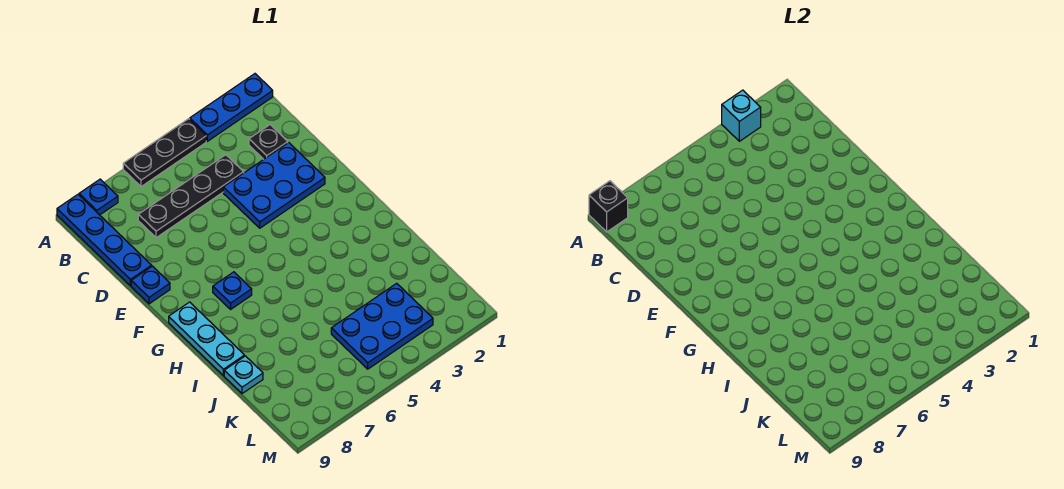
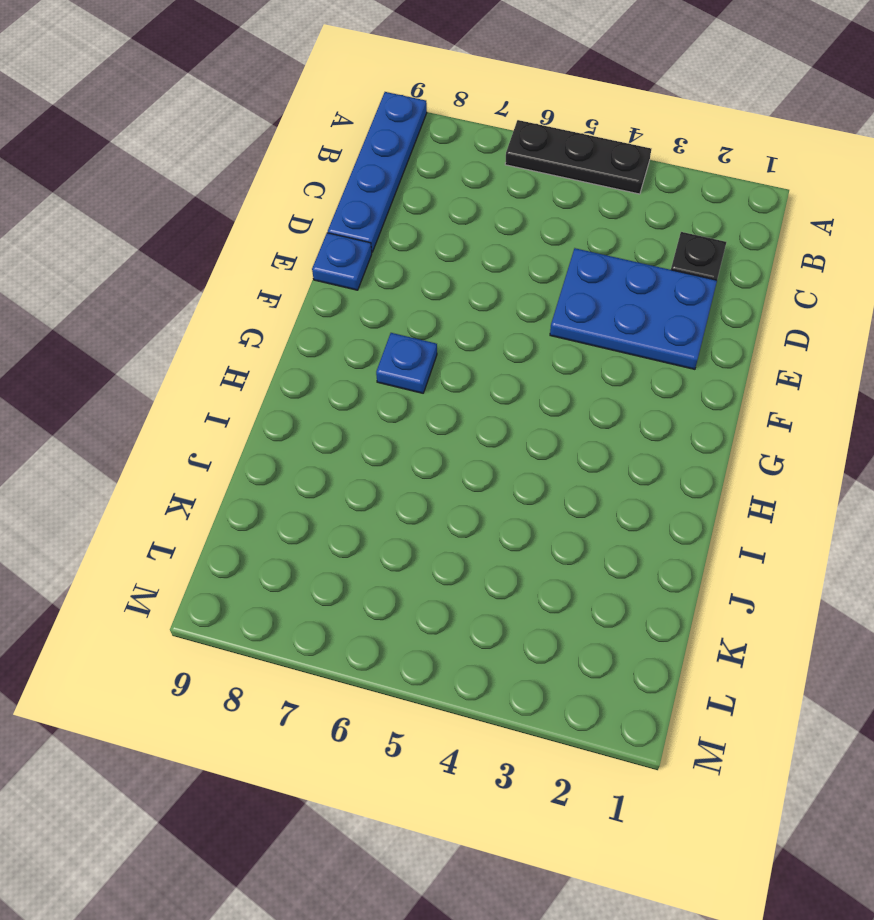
none -> blue 1x3 plate [190,74,273,141]
none -> blue 1x1 plate [79,179,118,215]
none -> black 1x4 plate [138,155,244,238]

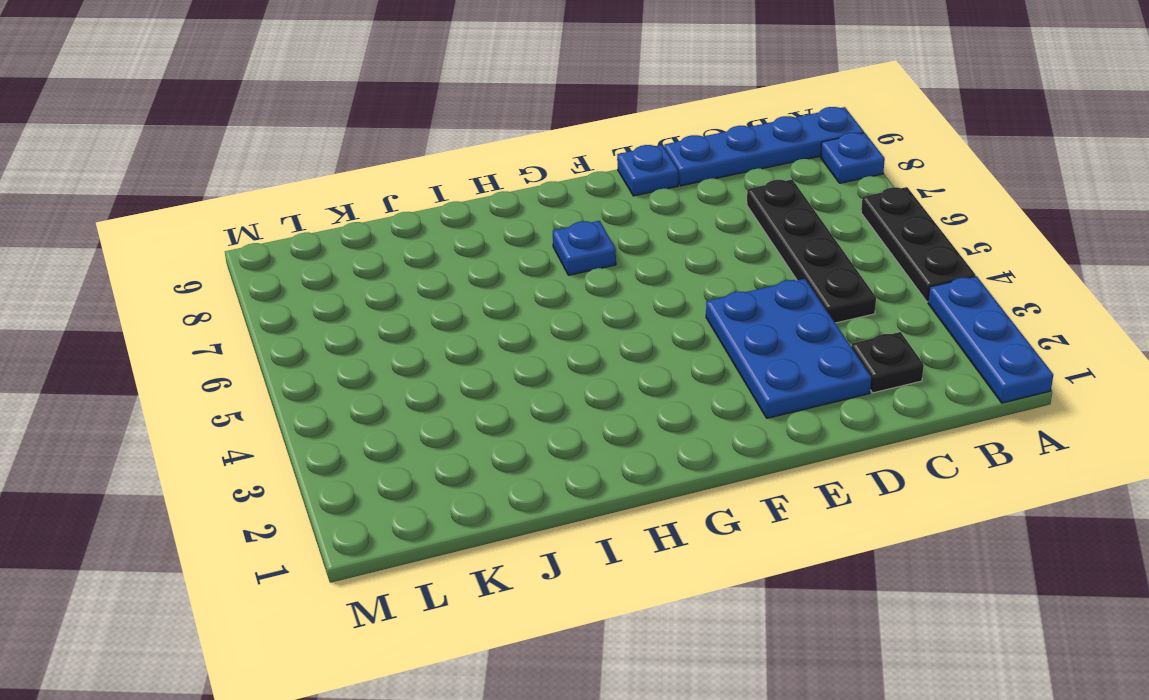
none -> cyan 1x3 plate [169,302,245,376]
none -> cyan 1x1 plate [224,356,263,394]
none -> blue 2x3 plate [331,283,433,369]

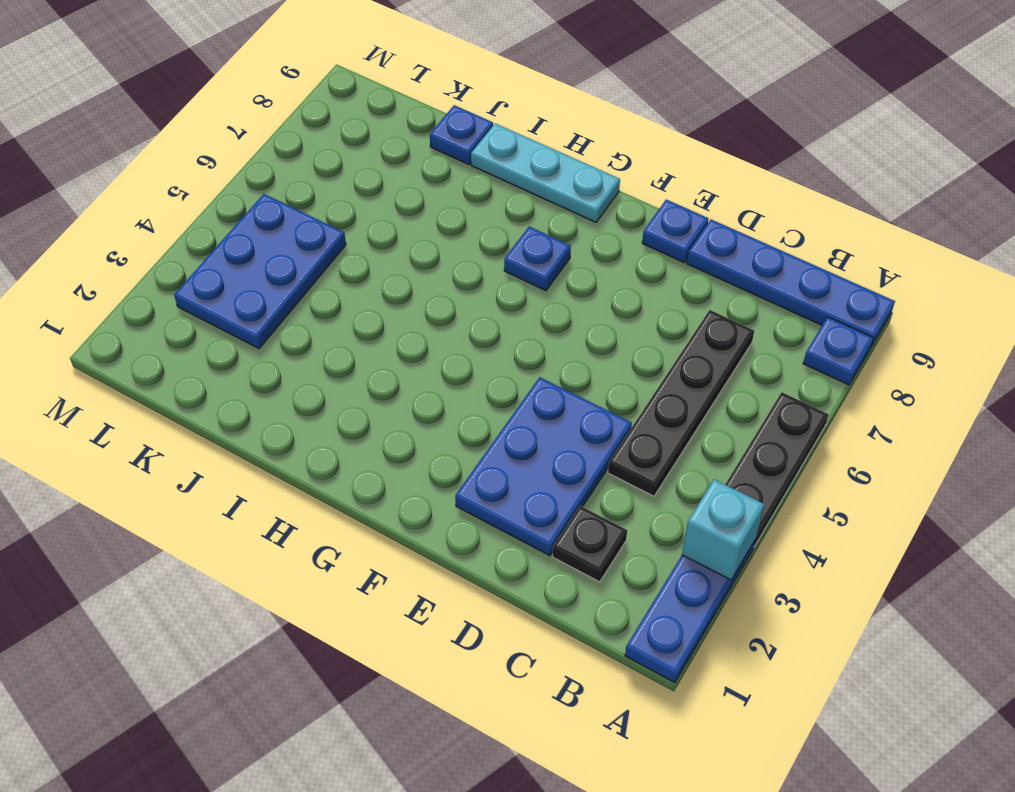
blue 1x1 plate [430,105,493,164] -> cyan 1x1 plate [224,356,263,394]
none -> black 1x1 brick [589,181,628,232]

